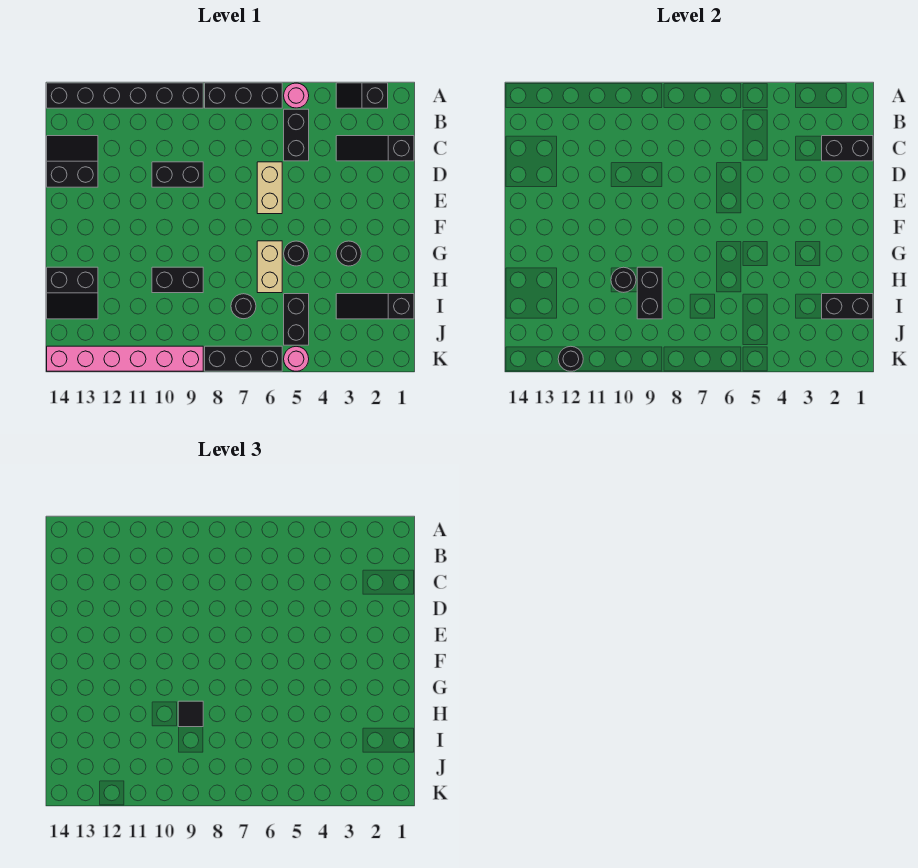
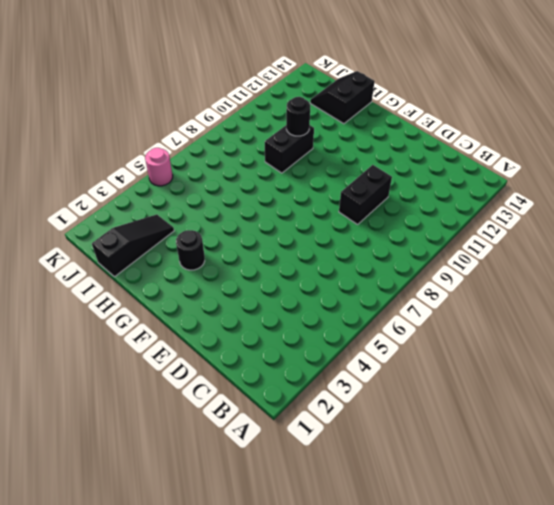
none -> black 1x2 slope [336,83,388,108]
none -> pink 1x1 round brick [284,83,309,108]
none -> black 1x3 brick [205,83,282,108]

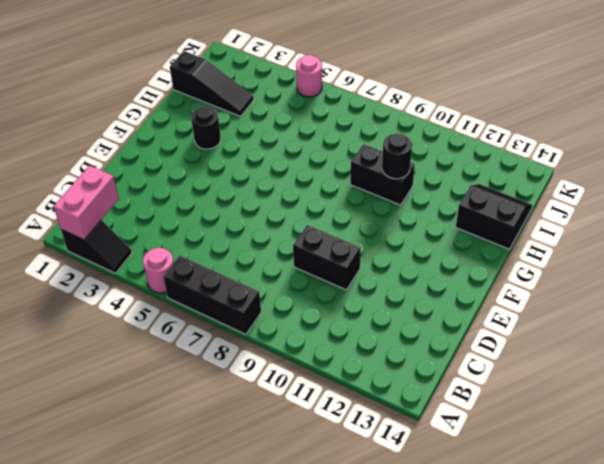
pink 1x2 brick [54,165,119,240] -> none
none -> black 1x6 brick [47,83,203,108]
none -> black 1x2 brick [284,109,309,161]
none -> black 1x3 slope [336,136,414,161]

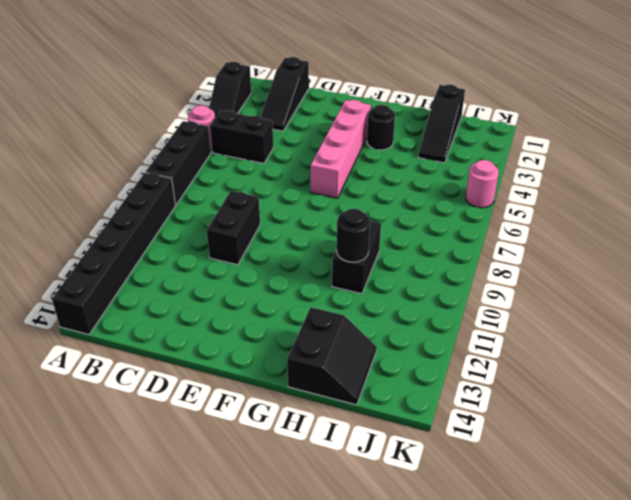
pink 1x4 brick [311,100,371,198] -> none
none -> black 2x2 slope [47,136,98,187]
none -> tan 1x2 brick [257,162,282,214]
none -> black 1x1 round brick [284,241,309,266]

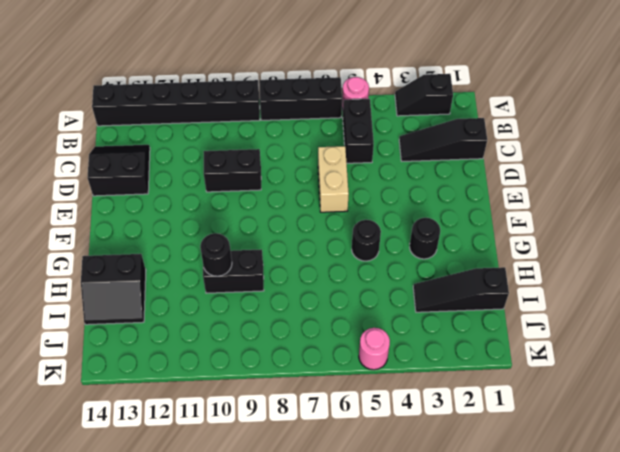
none -> tan 1x2 brick [257,241,282,293]
none -> black 1x2 brick [284,294,309,345]
none -> black 1x1 round brick [231,294,256,319]

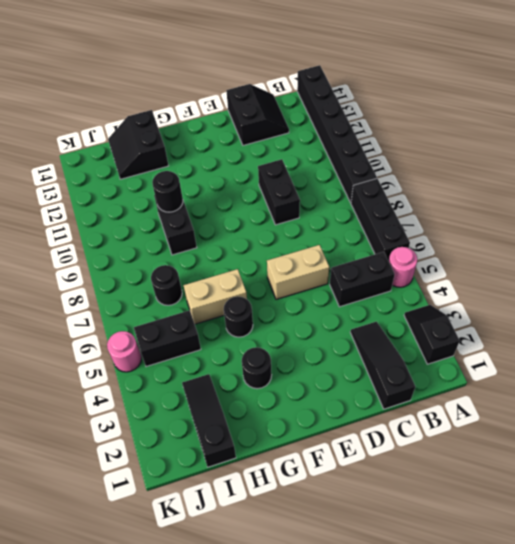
none -> black 1x3 brick [205,346,282,371]
none -> pink 1x6 brick [47,346,203,371]
none -> black 1x2 brick [822,136,873,161]

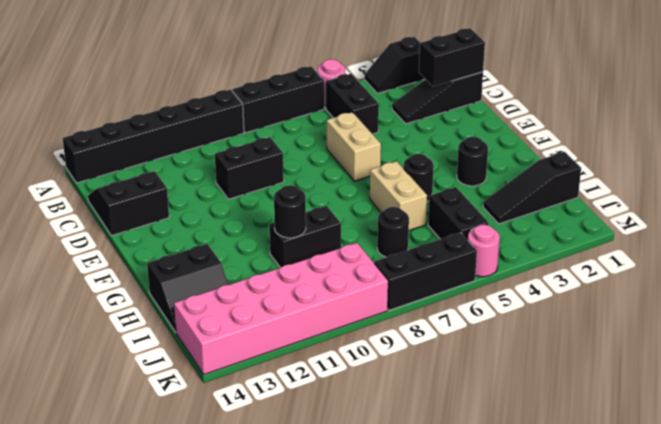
pink 2x6 brick [174,243,388,374] -> pink 1x6 brick [47,346,203,371]
none -> black 1x2 brick [637,267,662,319]
none -> black 1x2 brick [822,294,873,319]
none -> black 1x1 round brick [558,346,583,371]

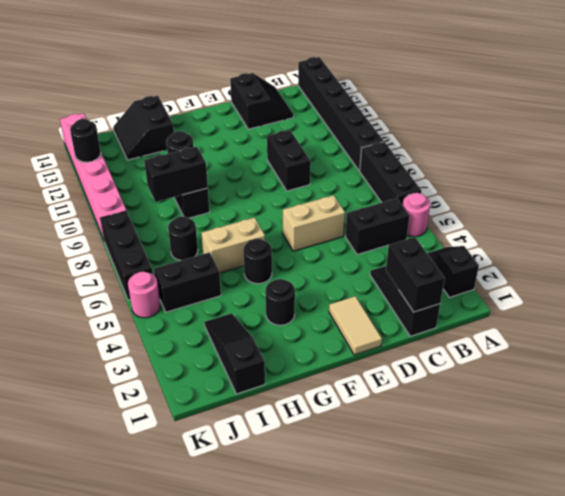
tan 1x2 tile [329,296,382,355] -> none
none -> black 1x2 brick [822,294,873,319]
none -> black 1x1 tile [178,701,203,727]

